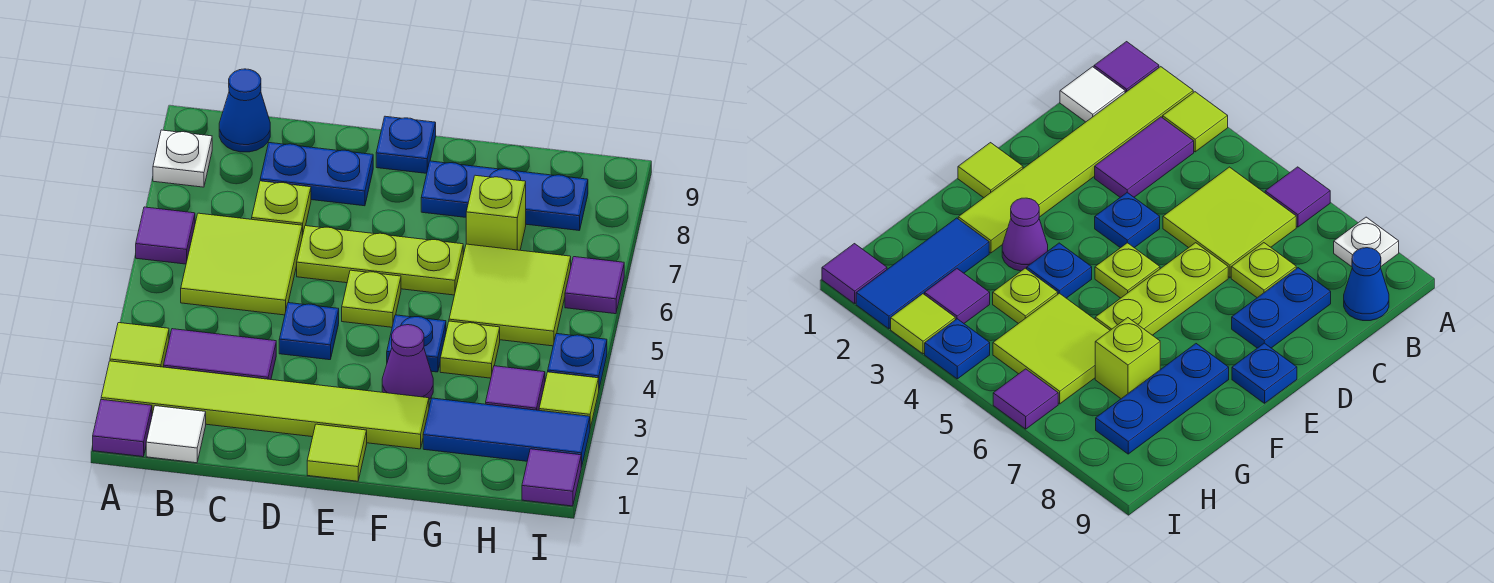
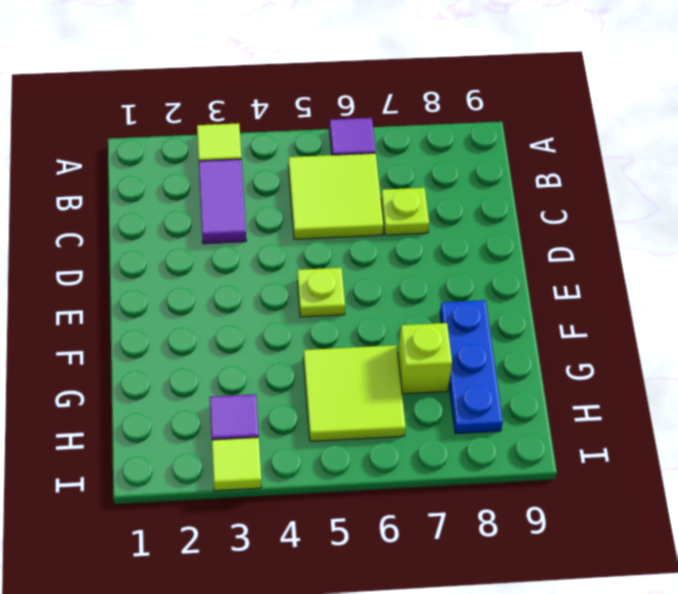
none -> purple 1x1 tile [93,400,152,457]
none -> lime 1x6 tile [101,361,429,449]
none -> white 1x1 plate [153,130,212,187]

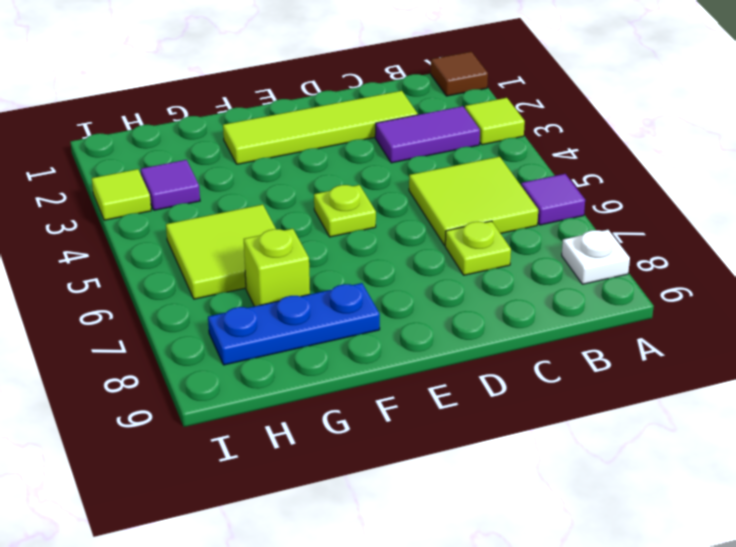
brown 1x1 tile [431,52,488,96] -> purple 1x1 tile [93,400,152,457]
lime 1x4 tile [223,91,418,164] -> lime 1x6 tile [101,361,429,449]
none -> white 1x1 tile [146,406,206,463]
none -> blue 1x1 cone [219,69,270,152]
none -> blue 1x2 plate [260,143,373,206]

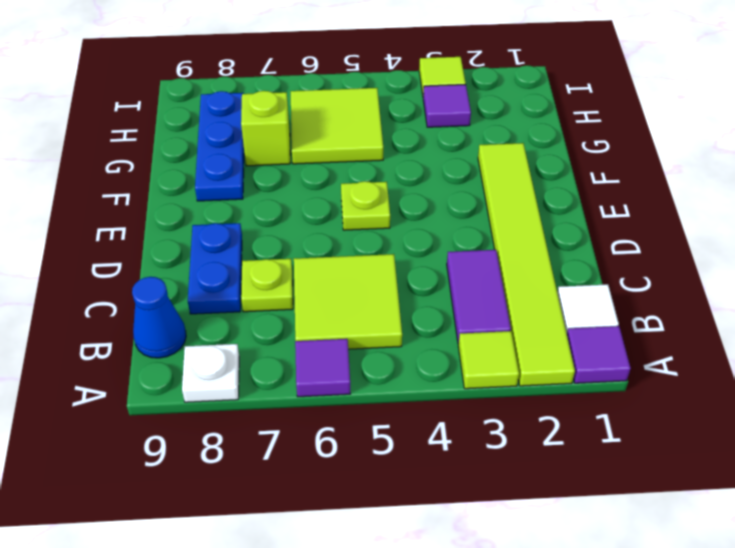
none -> blue 1x1 plate [279,303,339,360]
none -> lime 1x3 plate [297,226,463,295]
none -> lime 1x1 tile [307,424,367,481]

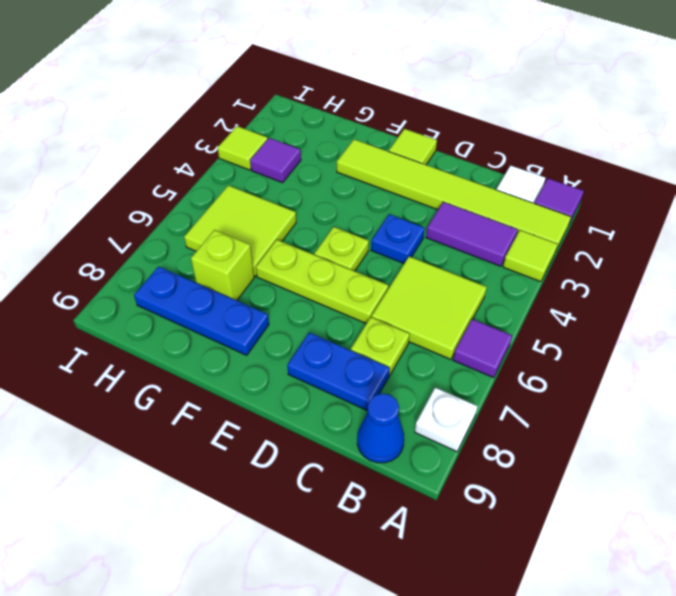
none -> blue 1x1 plate [376,116,436,173]
none -> purple 1x1 cone [382,325,433,399]
none -> blue 1x1 plate [387,315,446,372]

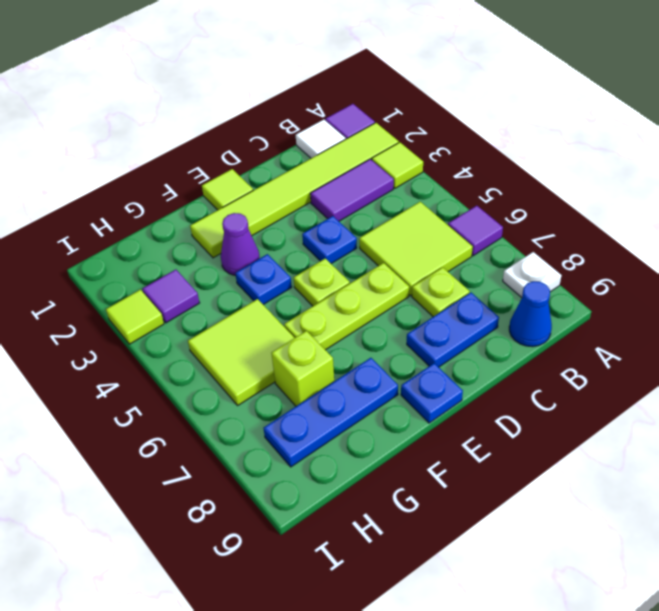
none -> blue 1x3 tile [423,398,590,467]
none -> lime 1x1 plate [440,321,500,378]
none -> purple 1x1 tile [522,449,581,506]

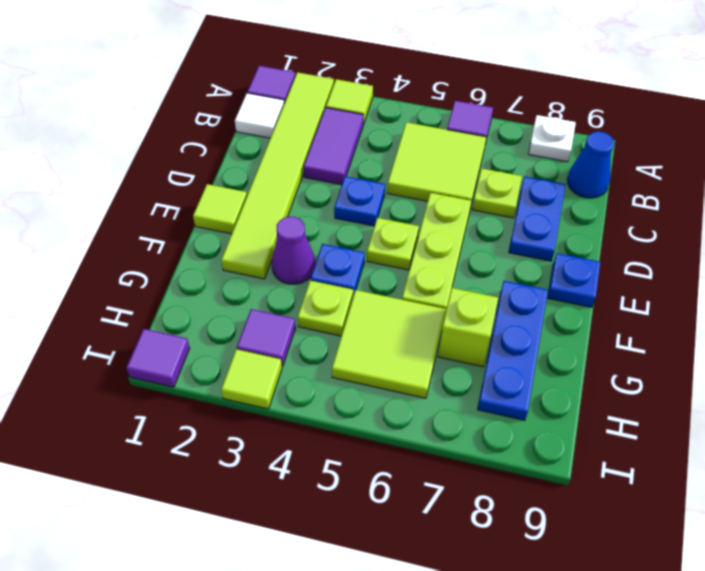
none -> blue 1x3 tile [423,398,590,467]
none -> blue 1x1 plate [548,334,607,388]
none -> purple 1x1 tile [565,257,624,314]

